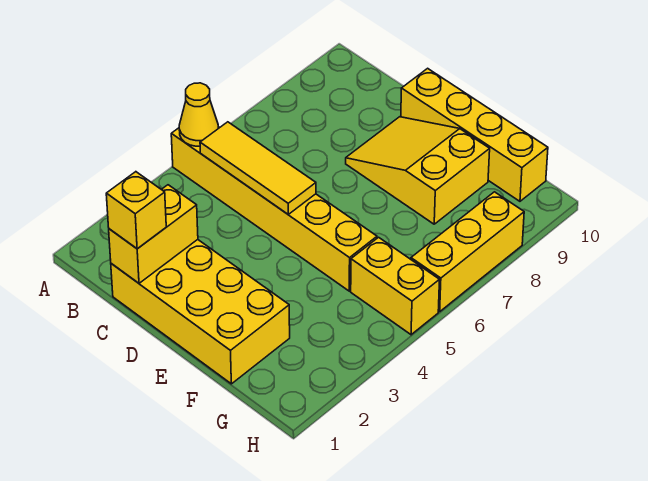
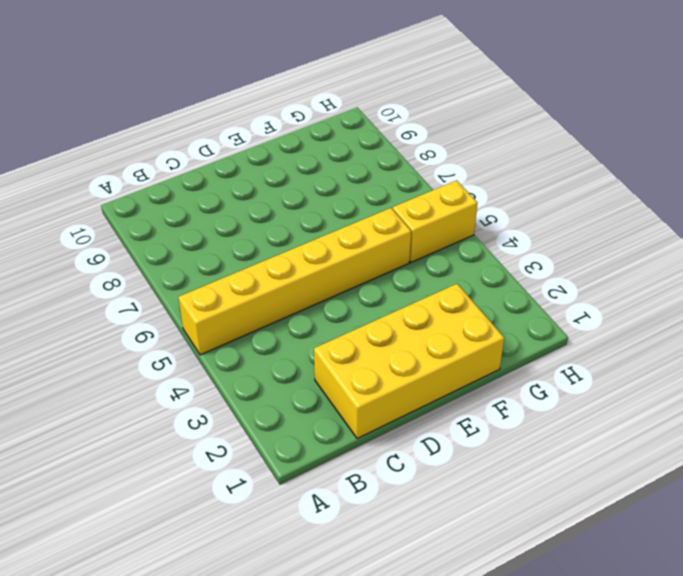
none -> yellow 2x3 slope [346,117,490,224]
none -> yellow 1x4 brick [401,68,548,201]

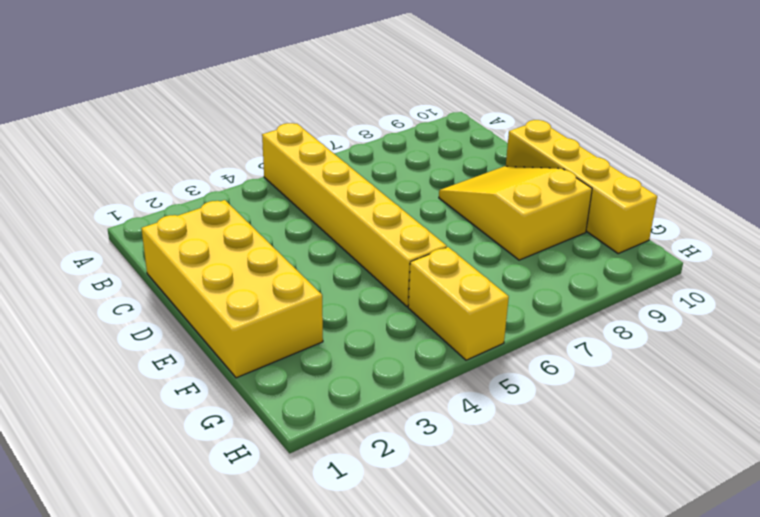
none -> yellow 1x3 brick [411,192,524,311]
none -> yellow 1x1 cone [179,83,218,146]

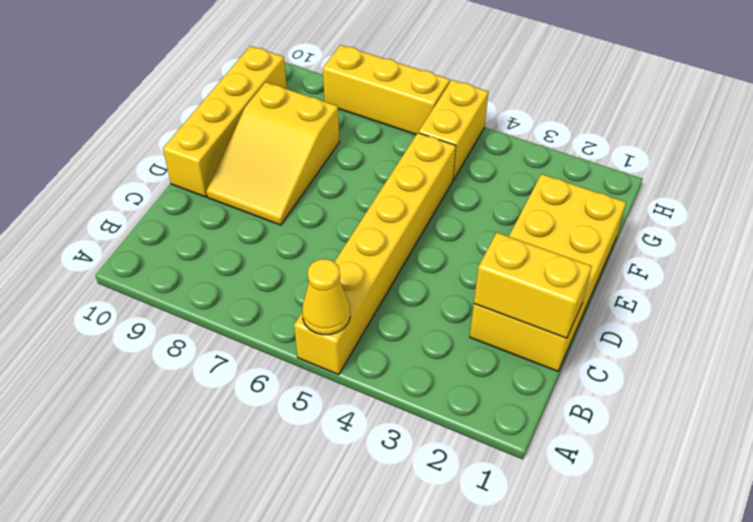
none -> yellow 1x3 tile [200,122,316,214]
none -> yellow 1x1 brick [106,172,166,249]

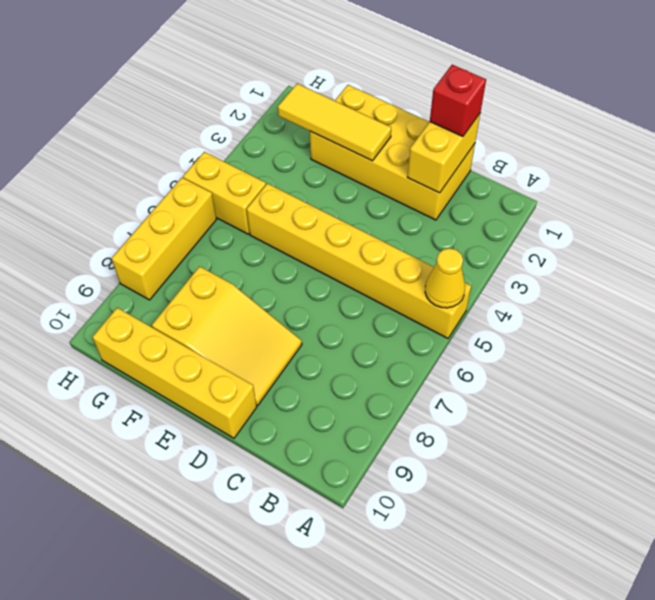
red 1x1 brick [430,65,486,137] -> yellow 1x1 brick [106,172,166,249]
yellow 1x3 tile [278,84,391,161] -> yellow 1x3 tile moved to [200,122,316,214]

